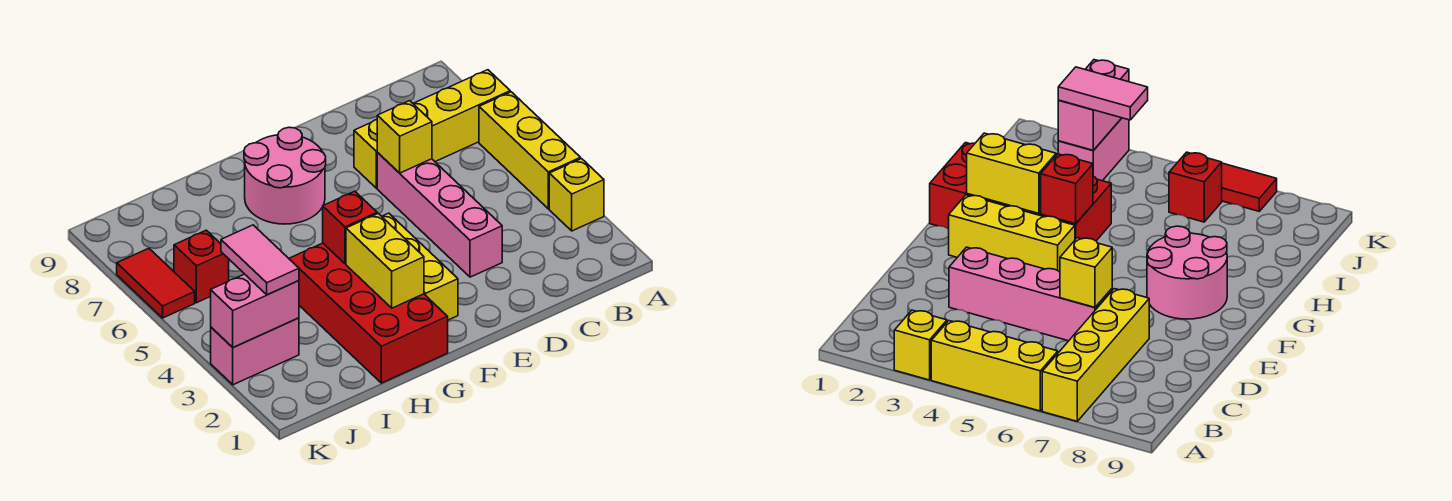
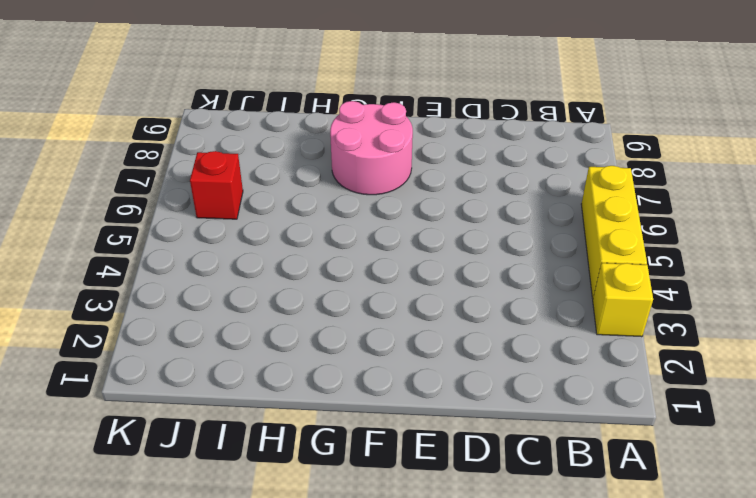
none -> yellow 1x4 brick [354,70,510,188]
none -> pink 1x4 brick [377,153,502,277]
none -> yellow 1x3 brick [382,213,458,320]

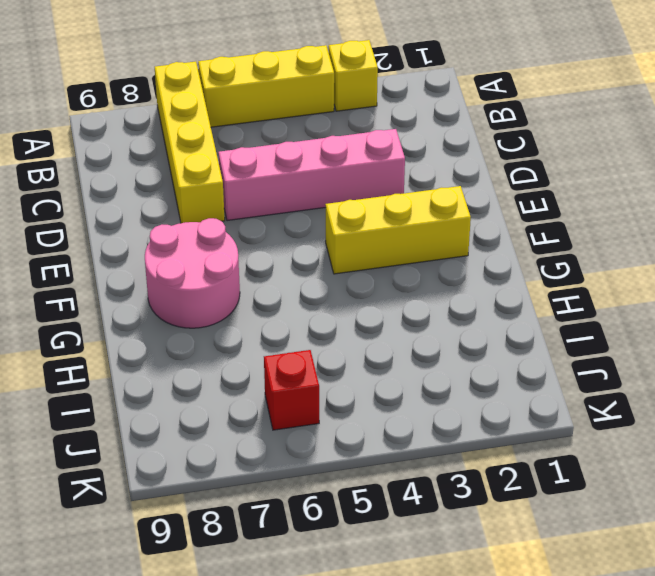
none -> red 2x4 brick [289,243,448,383]
none -> pink 1x2 brick [211,318,299,385]
none -> red 1x2 tile [117,248,195,318]

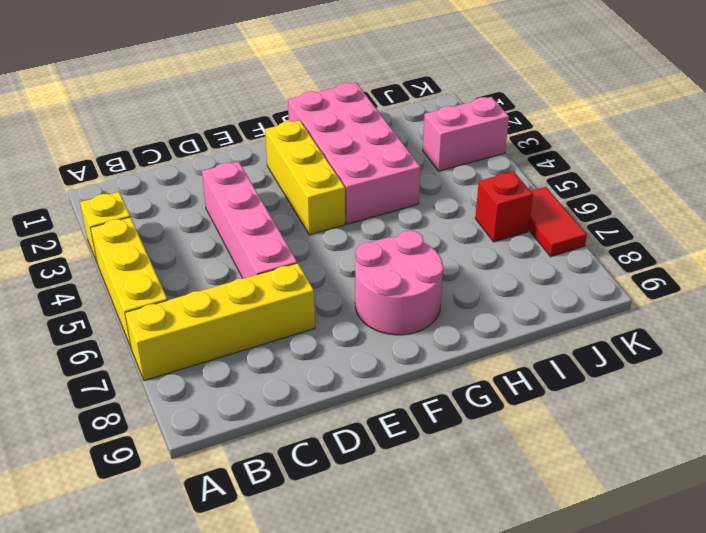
pink 2x4 brick [288,83,421,224] -> red 2x4 brick [289,243,448,383]
none -> yellow 1x1 brick [377,101,432,173]
none -> yellow 1x2 brick [346,214,424,308]
none -> red 1x1 brick [323,191,377,264]

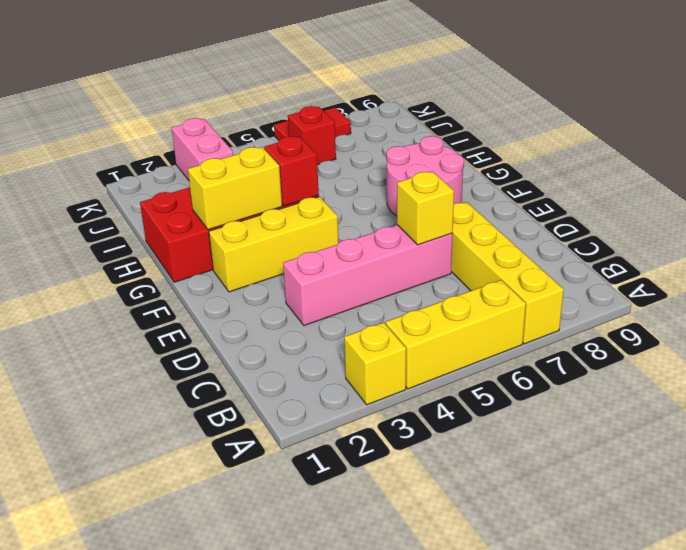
none -> pink 1x2 brick [211,274,299,348]
none -> pink 1x2 tile [221,225,299,295]

